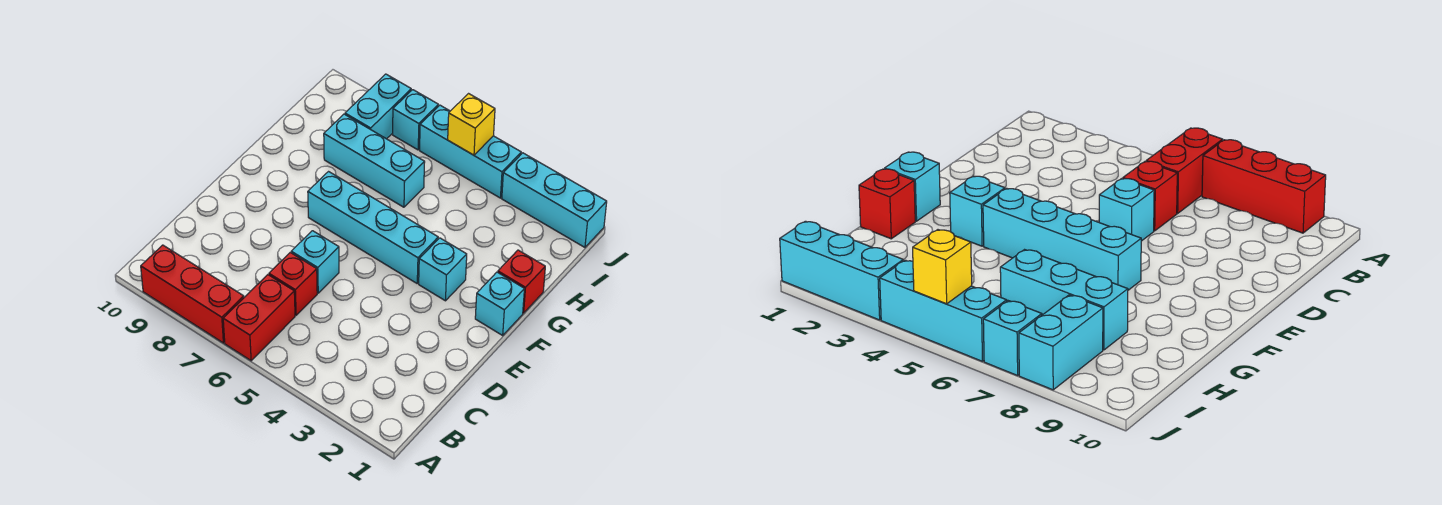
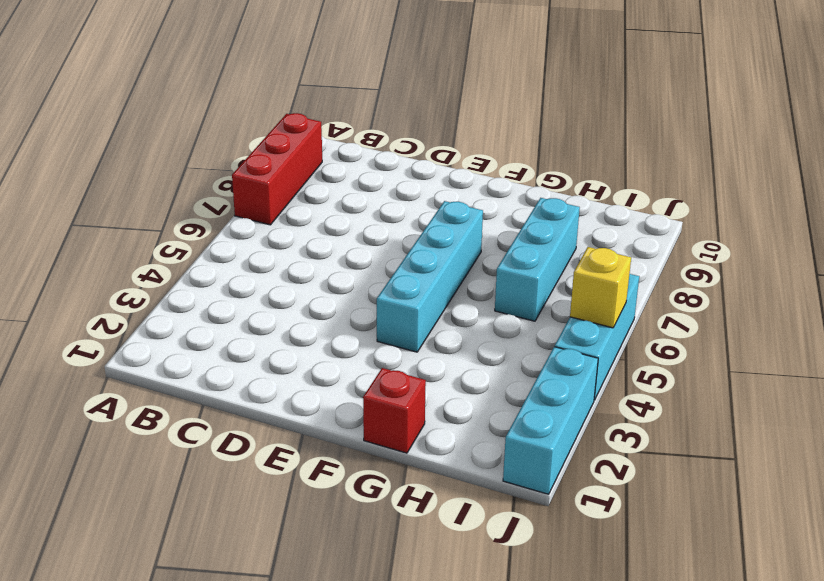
none -> red 1x2 brick [223,275,295,361]
none -> red 1x1 brick [269,252,317,315]
none -> cyan 1x1 brick [291,231,339,293]

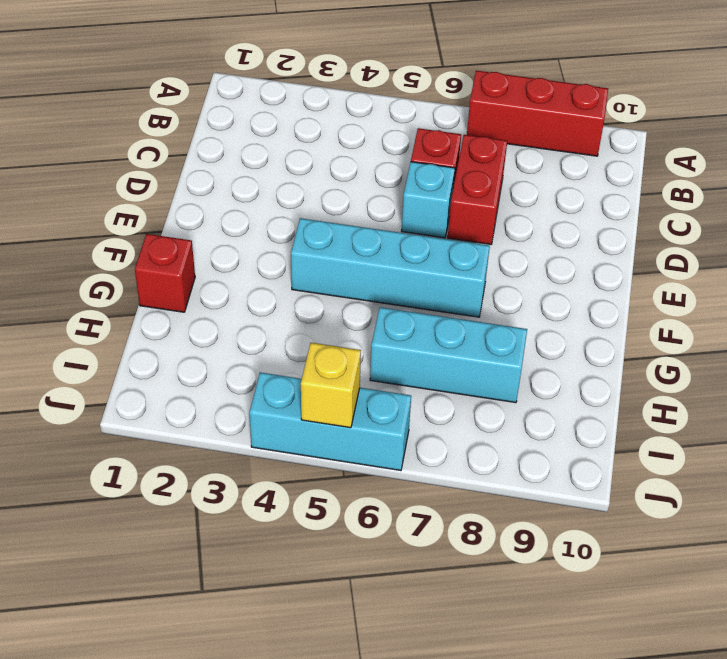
red 1x2 brick [448,135,507,244] -> red 1x2 brick moved to [223,275,295,361]
none -> cyan 1x1 brick [475,272,524,335]
none -> cyan 1x1 brick [419,238,467,301]
none -> cyan 1x2 brick [345,74,411,139]

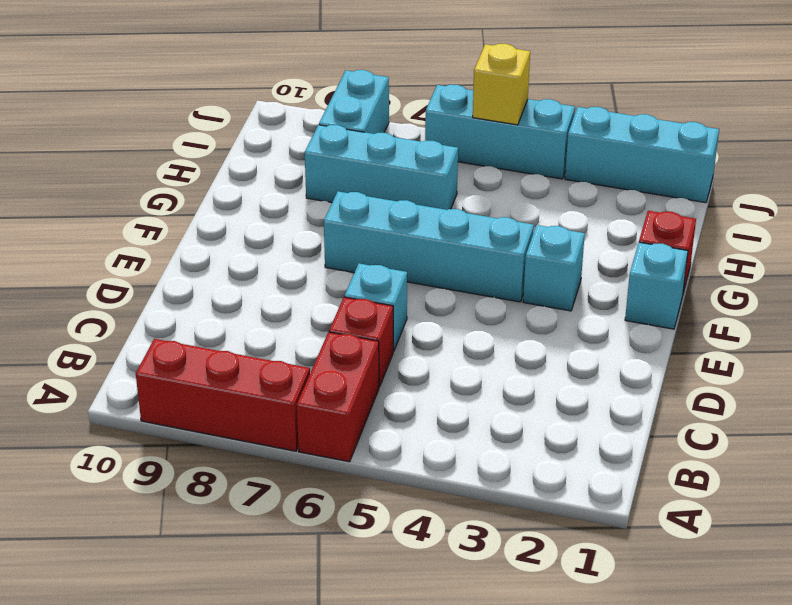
none -> cyan 1x1 brick [393,90,438,150]

